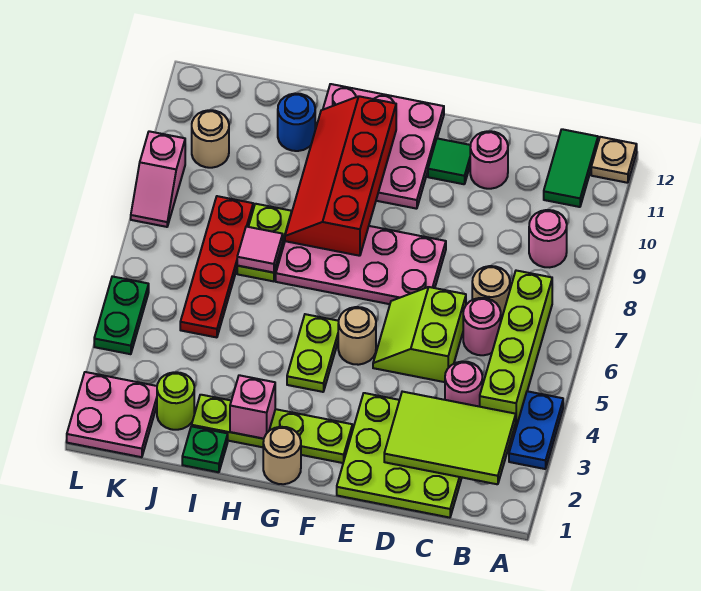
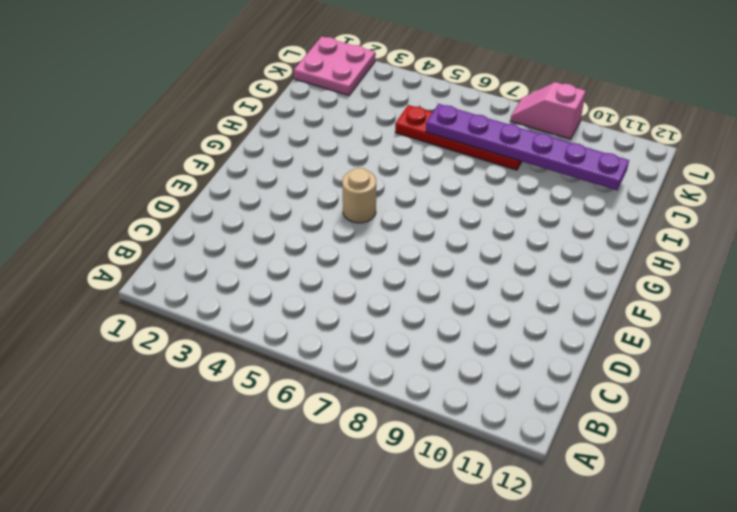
purple 1x6 plate [426,104,629,190] -> none
none -> blue 1x2 plate [509,391,563,469]
none -> tan 1x1 plate [591,137,637,183]
none -> lime 1x4 brick [480,271,552,430]
none -> pink 1x1 round brick [529,210,567,267]

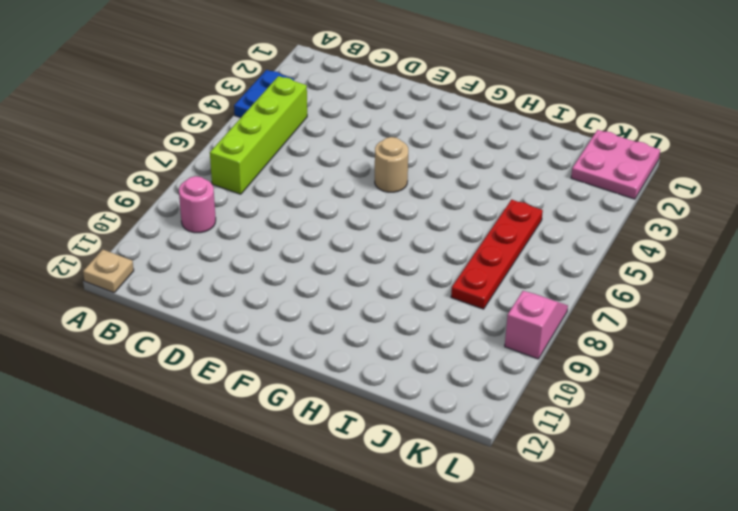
none -> green 1x2 tile [544,129,598,207]
none -> lime 3x3 plate [337,393,462,518]
none -> pink 1x1 round brick [445,361,482,407]
none -> pink 1x1 round brick [463,298,501,355]

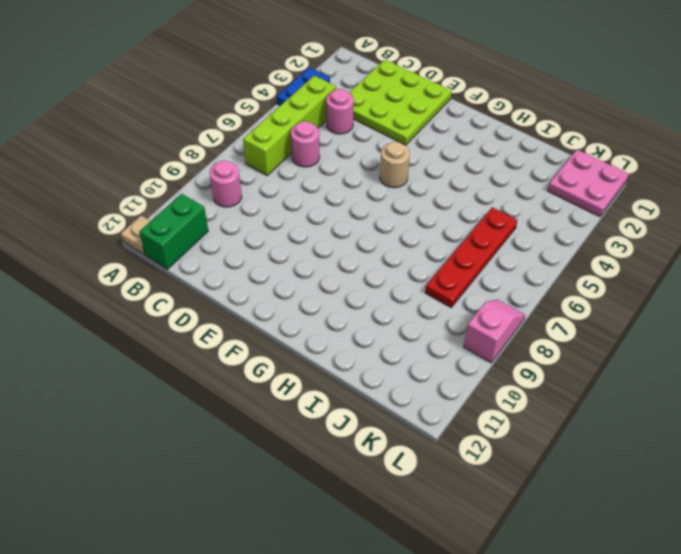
green 1x2 brick [139,194,208,269] -> green 1x2 tile [544,129,598,207]
none -> tan 1x1 round brick [472,266,510,320]
none -> lime 2x2 slope [373,287,466,382]
none -> pink 1x1 round brick [470,131,508,189]
none -> pink 2x4 plate [276,226,446,304]

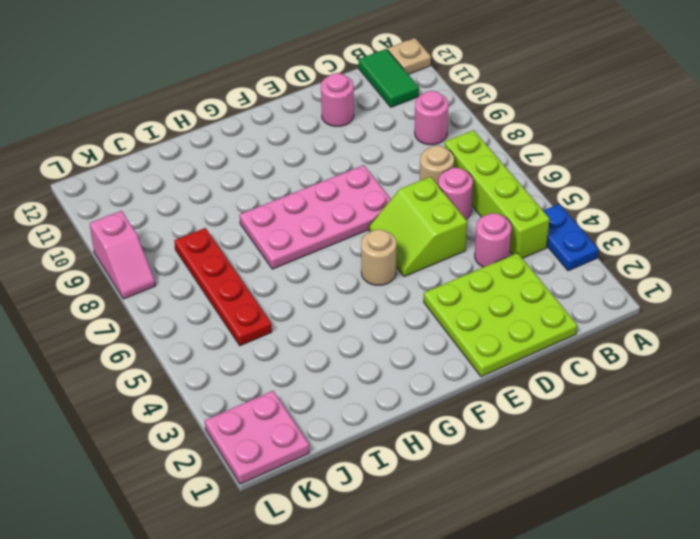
none -> green 1x1 tile [428,138,471,184]
none -> lime 1x4 plate [192,395,353,463]
none -> pink 3x3 plate [323,84,444,209]
none -> tan 1x1 round brick [263,427,301,484]

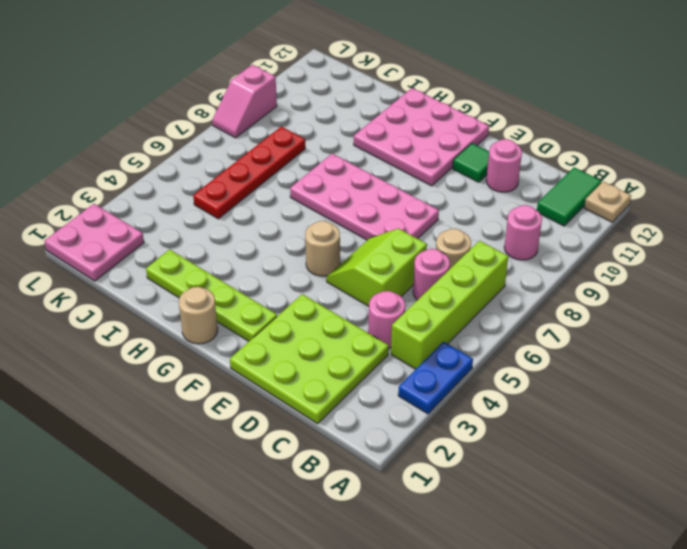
none -> lime 1x2 plate [287,314,339,392]
none -> green 1x1 plate [182,426,228,472]
none -> lime 1x2 plate [237,204,292,281]
none -> blue 1x1 round brick [278,94,315,151]

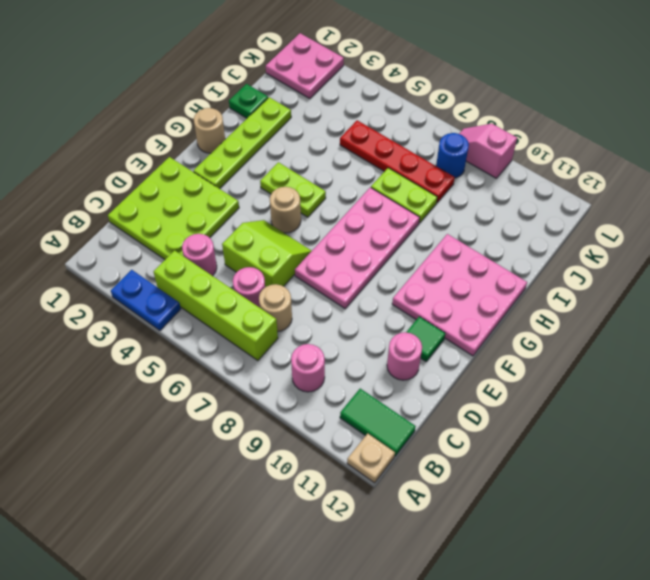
blue 1x1 round brick [436,133,469,178] -> blue 1x1 round brick moved to [278,94,315,151]
none -> lime 1x1 round brick [157,372,194,430]
none -> tan 1x1 round brick [192,110,229,168]
none -> green 1x2 plate [94,276,149,354]
none -> lime 2x3 tile [384,392,516,484]

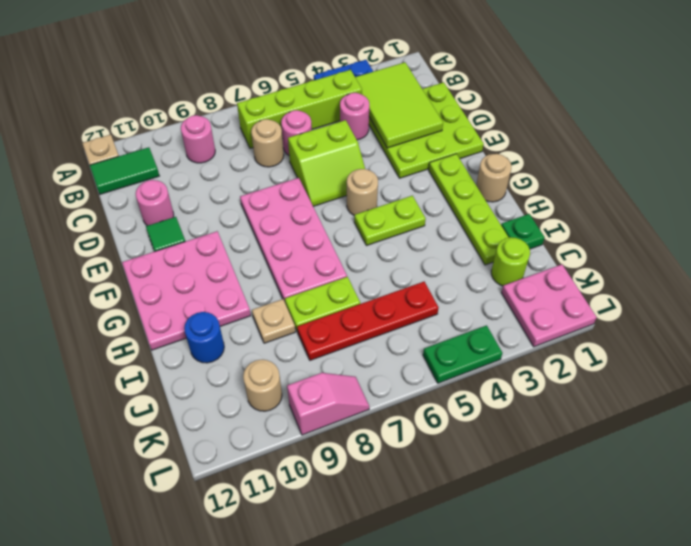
tan 1x1 plate [252,299,295,343] -> none
none -> red 2x4 slope [285,96,396,256]
none -> pink 1x1 brick [230,375,275,439]
none -> pink 1x1 tile [237,226,283,273]

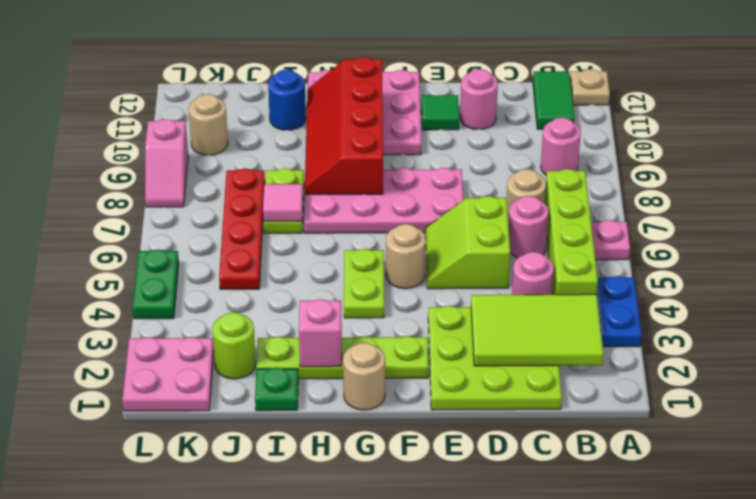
pink 1x1 plate [591,220,630,260] -> none

